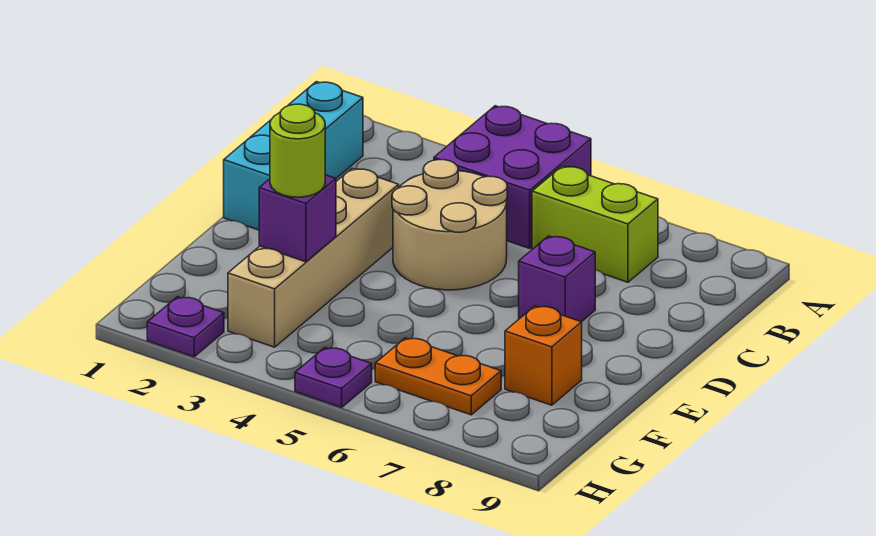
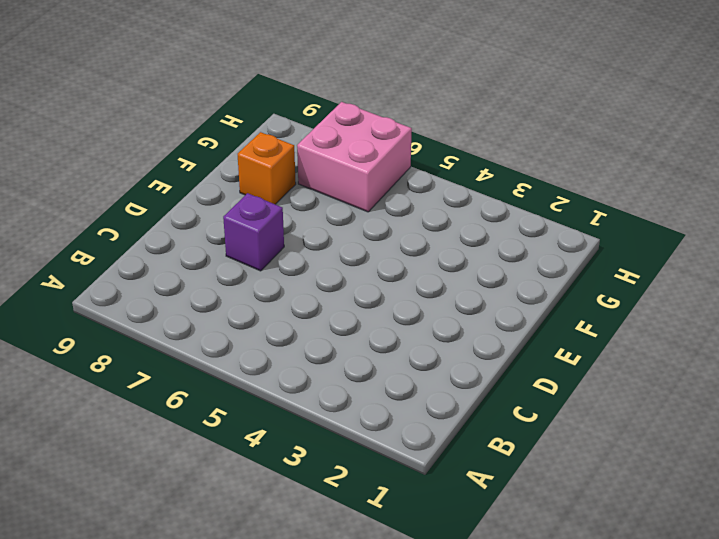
pink 2x2 brick [297,102,412,212] -> orange 1x2 plate [375,338,501,415]
none -> purple 2x2 brick [434,106,591,248]
none -> cyan 1x3 brick [224,82,363,230]
none -> lime 1x2 brick [532,166,658,282]

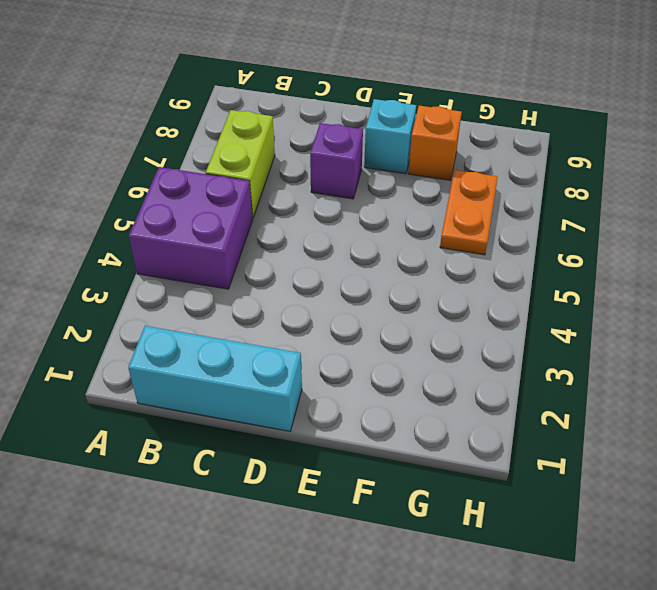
cyan 1x1 brick [364,99,416,174] -> none
none -> tan 2x2 round brick [392,160,507,290]
none -> tan 1x4 brick [228,168,399,347]
none -> purple 1x1 plate [147,297,224,357]

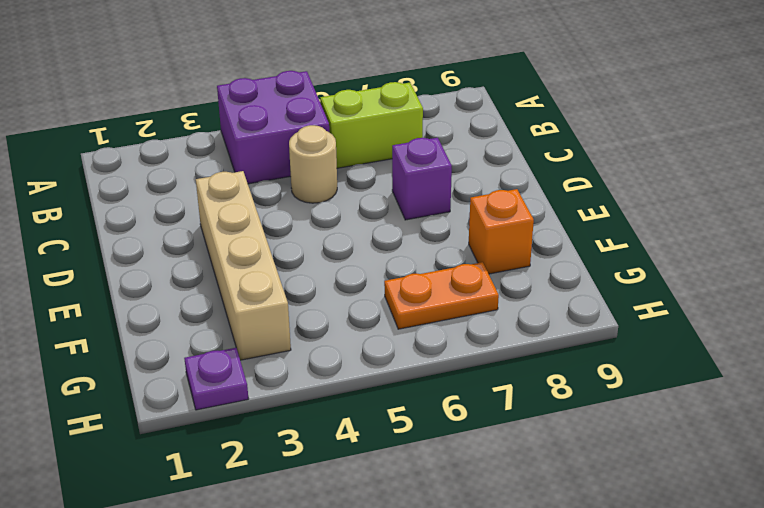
tan 1x1 round brick [289,125,337,203] -> tan 2x2 round brick [392,160,507,290]
none -> cyan 1x3 brick [224,82,363,230]
none -> purple 1x1 plate [295,348,372,408]
none -> purple 1x1 brick [259,175,336,262]

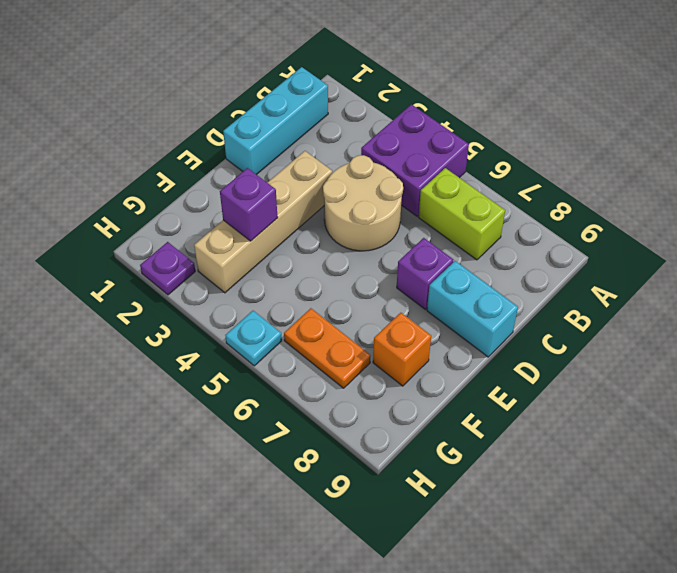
cyan 1x2 brick [427,261,518,357] -> none
cyan 1x1 plate [225,311,282,366] -> purple 1x1 plate [295,348,372,408]
none -> lime 1x1 round brick [270,104,325,197]

